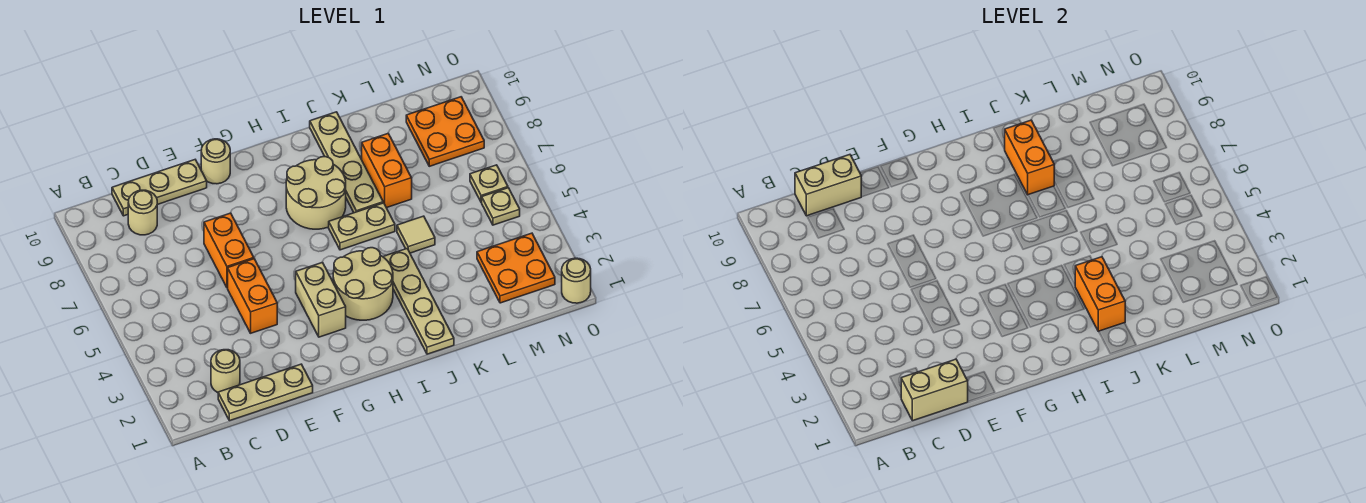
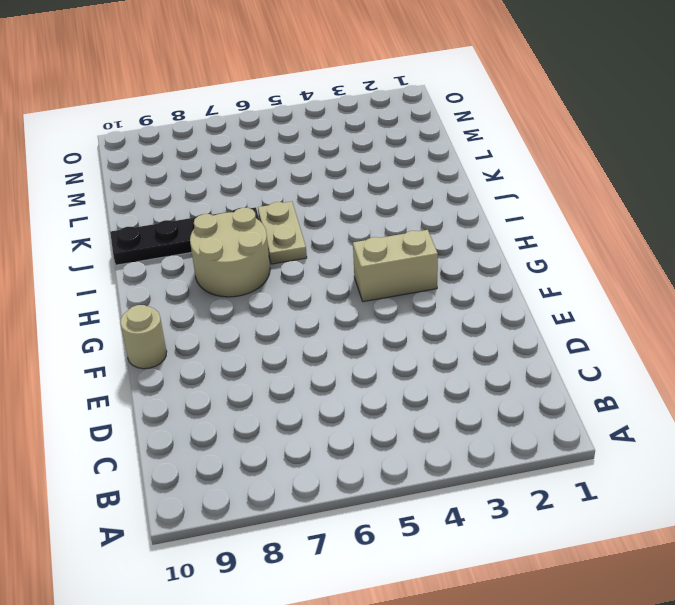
black 1x4 plate [110,207,259,265] -> tan 1x4 plate [310,112,383,213]
none -> tan 1x3 plate [218,364,313,421]
none -> tan 1x1 round brick [211,350,240,393]
none -> tan 1x1 round brick [128,190,157,235]

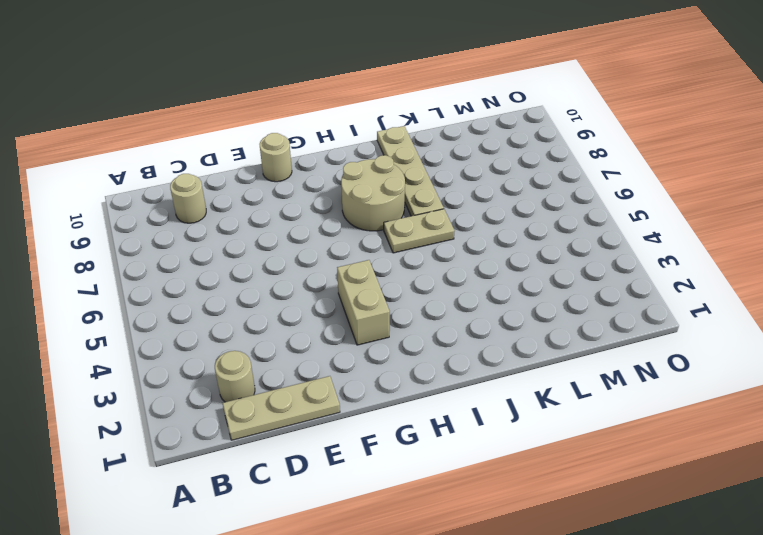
none -> tan 1x3 plate [112,160,207,216]
none -> orange 1x2 brick [228,259,277,333]
none -> orange 1x2 brick [204,213,254,288]

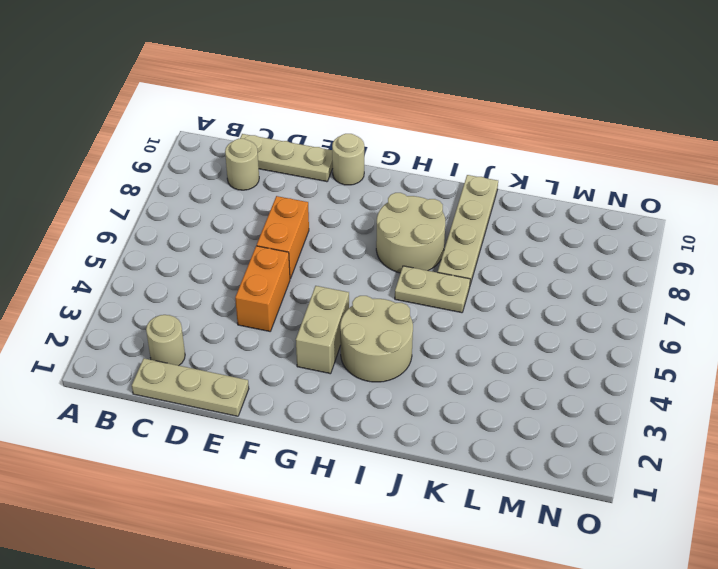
none -> tan 1x4 plate [383,249,454,354]
none -> tan 1x1 tile [397,216,435,253]
none -> orange 1x2 brick [362,134,412,208]

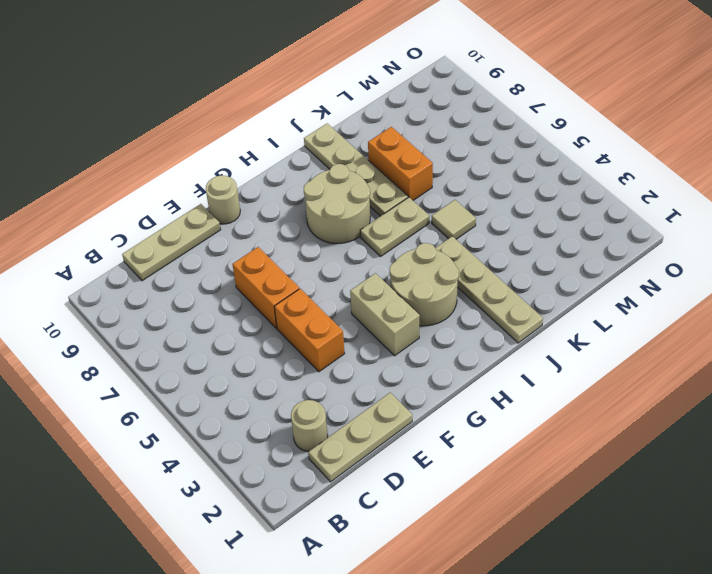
none -> tan 1x1 round brick [128,190,157,235]
none -> orange 2x2 plate [477,233,555,303]
none -> orange 2x2 plate [406,97,484,166]

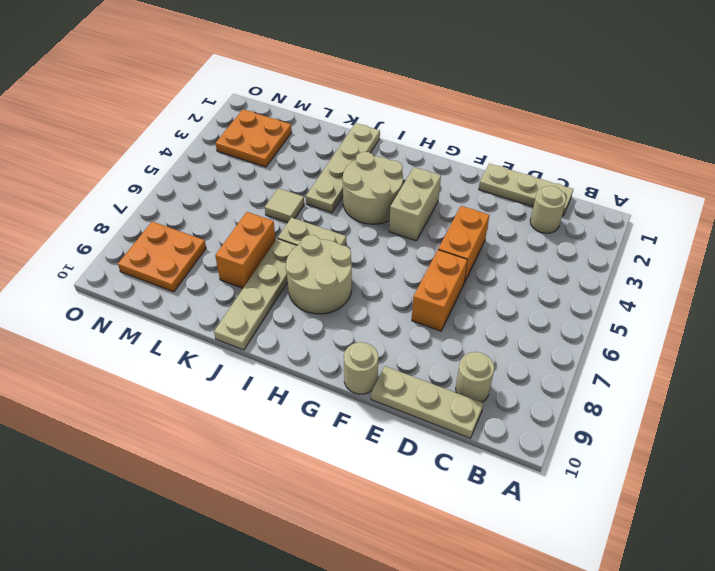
none -> tan 1x1 plate [482,188,520,225]
none -> tan 1x1 plate [470,165,508,202]
none -> tan 1x1 round brick [562,258,591,303]

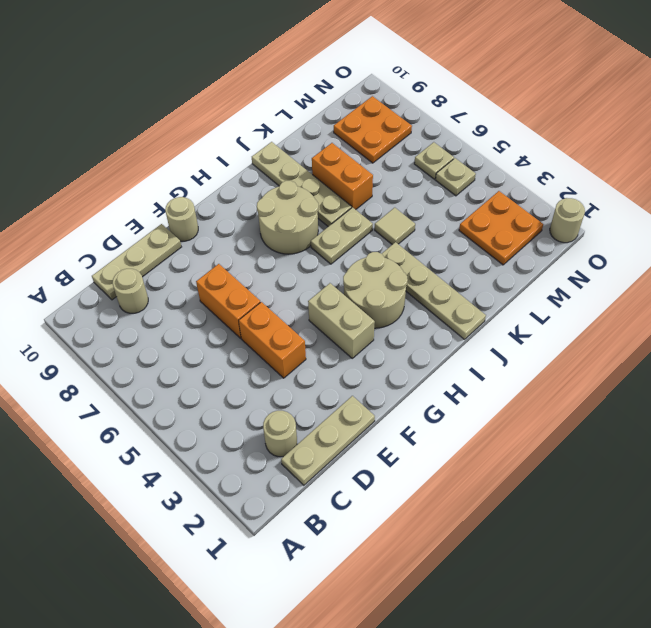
none -> tan 1x2 brick [901,359,968,421]
none -> tan 1x2 brick [795,155,861,216]
none -> orange 1x2 brick [1075,257,1125,331]

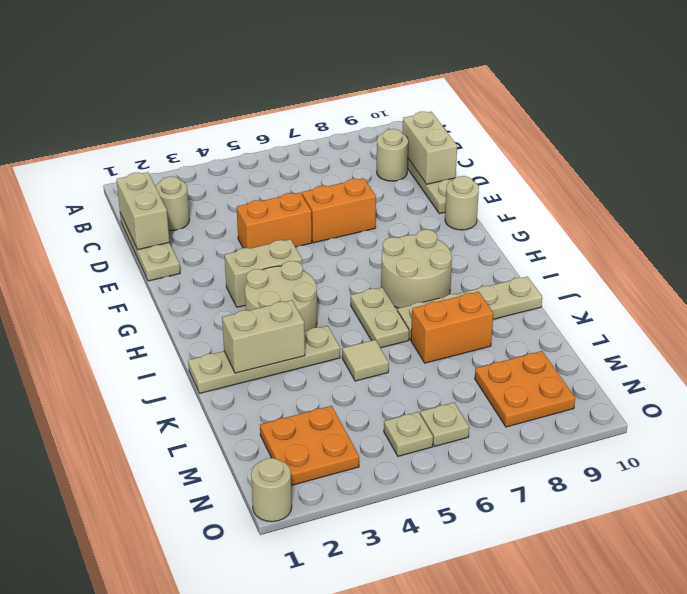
tan 1x2 brick [222,300,305,373] -> orange 1x2 brick [1075,257,1125,331]
none -> orange 1x2 brick [1005,120,1054,195]

